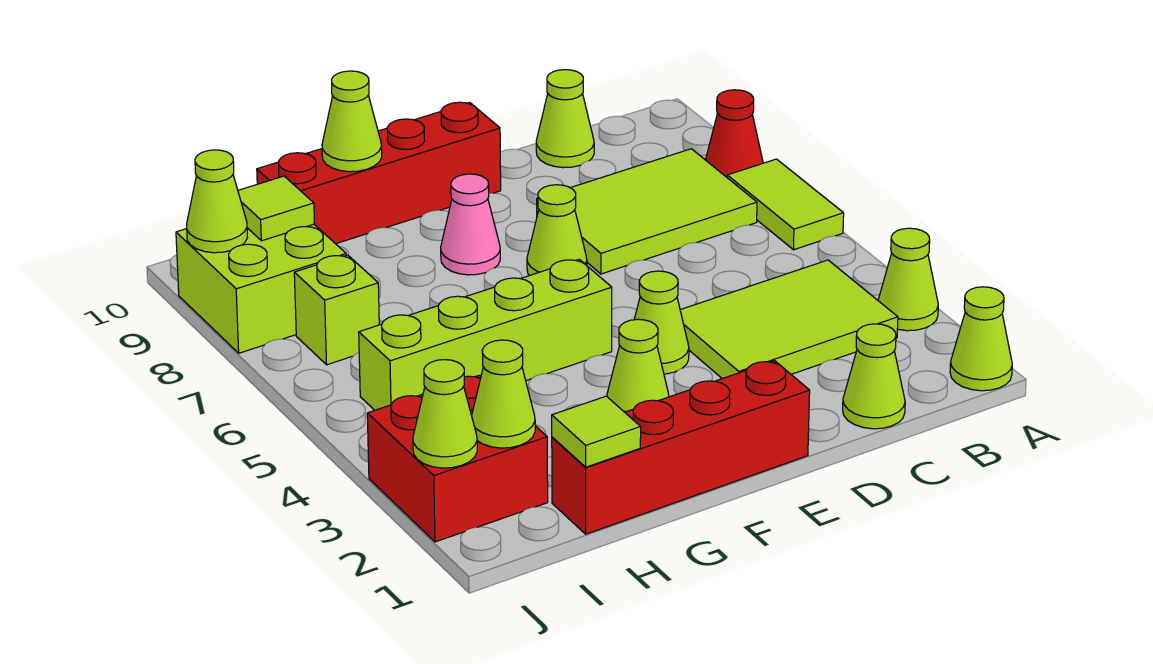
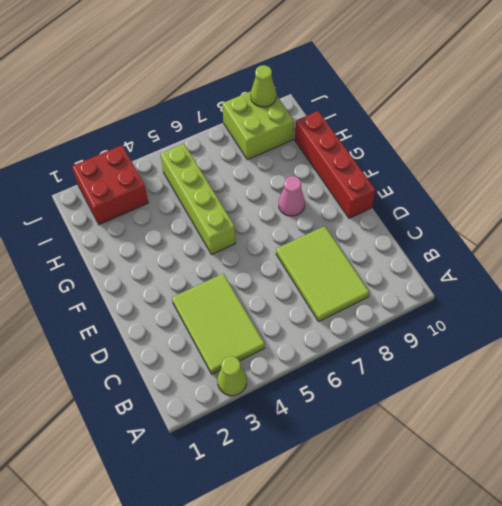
none -> lime 1x1 cone [950,287,1012,391]
none -> lime 1x2 tile [727,159,844,250]
none -> red 1x1 cone [706,90,763,177]

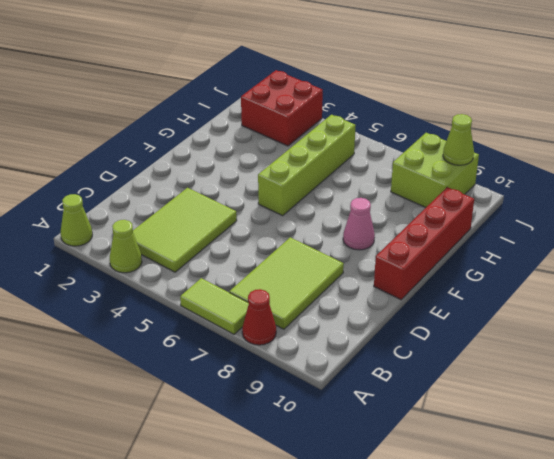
none -> lime 1x1 cone [843,324,905,429]
none -> lime 1x1 cone [536,70,594,168]
none -> red 1x4 brick [552,361,810,534]

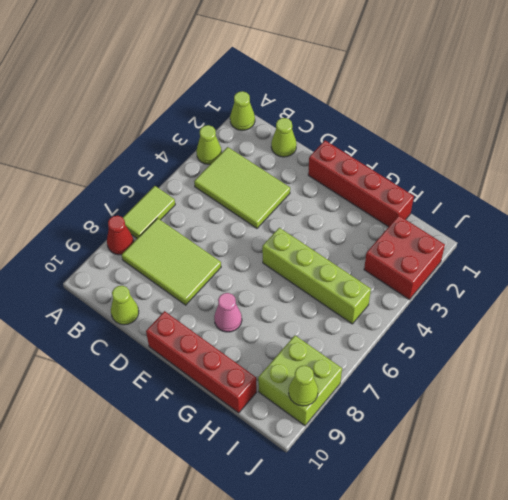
none -> lime 1x1 cone [634,271,689,374]
none -> lime 1x1 cone [527,185,587,276]
none -> lime 1x1 cone [607,319,669,412]

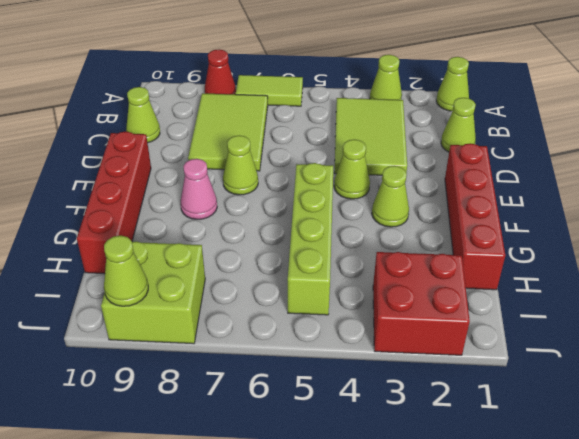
none -> lime 1x1 brick [294,255,379,365]
none -> lime 1x1 cone [322,71,382,172]
none -> lime 1x1 tile [552,396,641,467]

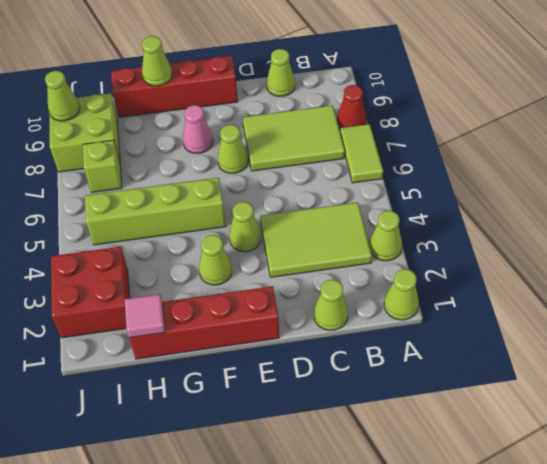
pink 1x1 tile [125,294,165,338] -> lime 1x1 tile [552,396,641,467]
none -> lime 1x1 cone [472,340,535,448]
none -> lime 1x1 tile [238,176,314,241]
none -> lime 1x1 cone [413,360,477,468]

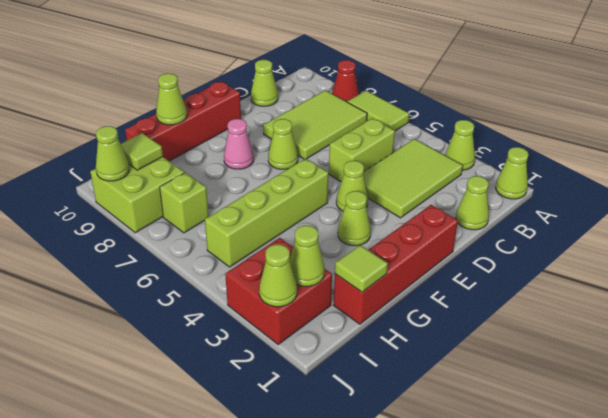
lime 1x2 brick [328,118,395,181] -> none

